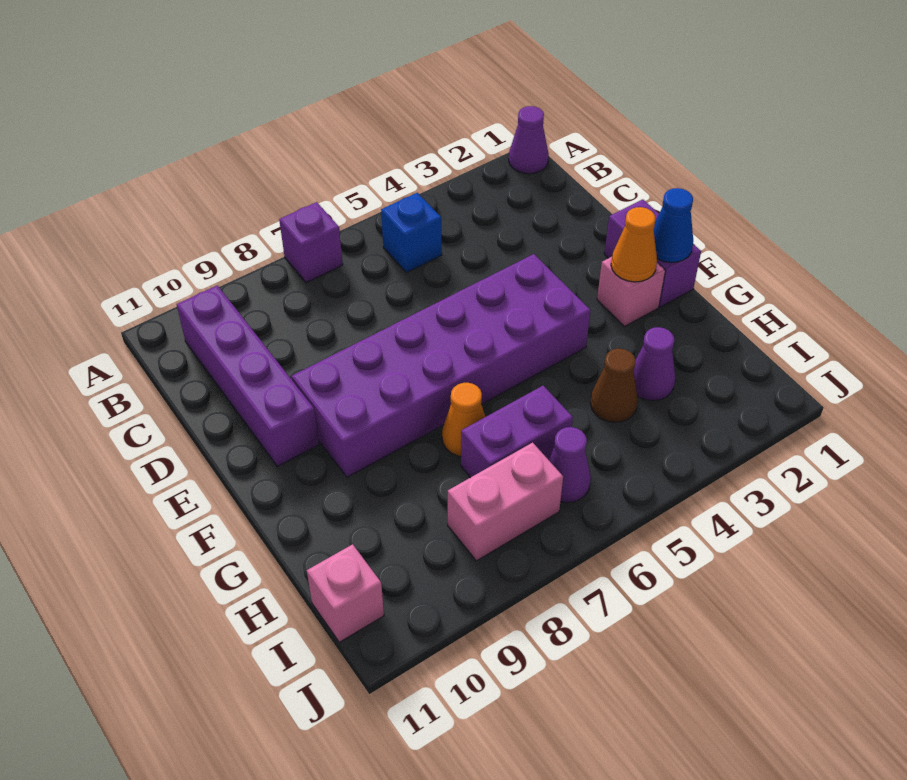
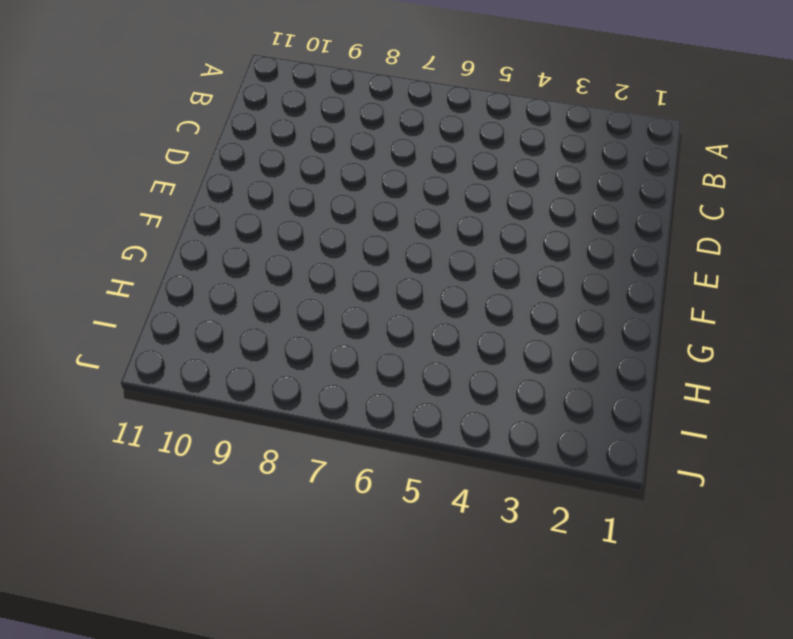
none -> purple 1x1 cone [509,106,549,174]
none -> purple 1x1 brick [279,202,343,283]
none -> blue 1x1 brick [381,193,442,273]

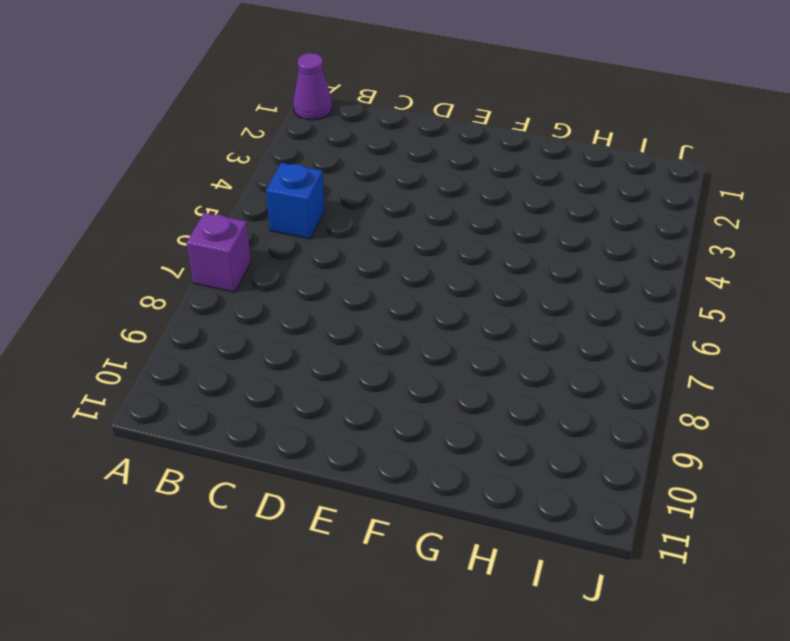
none -> purple 1x4 brick [177,285,319,466]
none -> purple 1x2 brick [604,199,701,307]
none -> purple 2x6 brick [292,254,591,477]

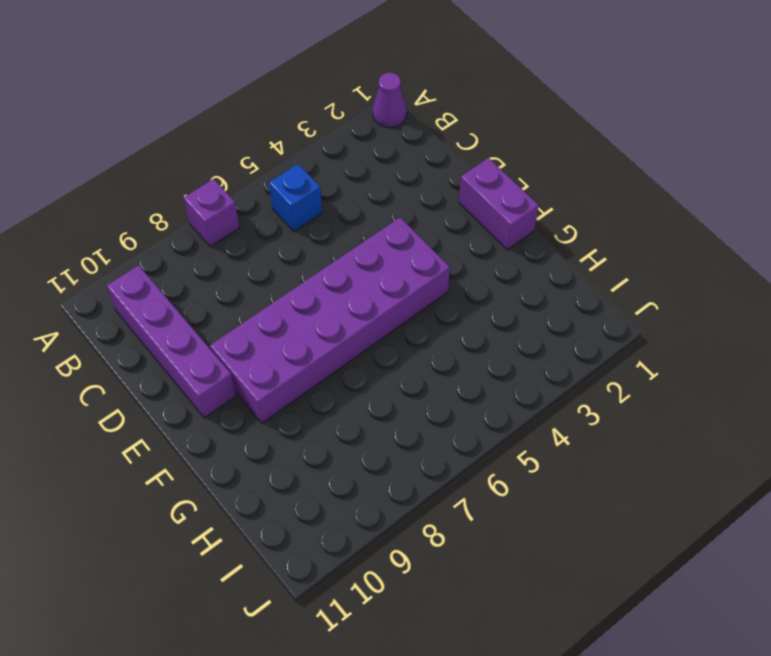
none -> pink 1x1 brick [597,257,665,326]
none -> orange 1x1 cone [442,383,485,456]
none -> purple 1x1 cone [634,327,675,401]

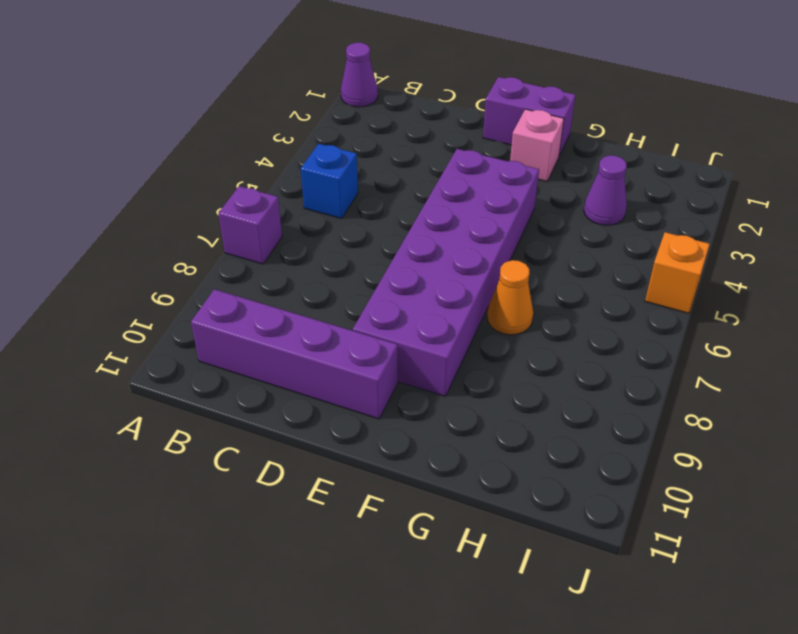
orange 1x1 brick [645,232,710,313] -> none
none -> brown 1x1 cone [590,349,638,422]
none -> purple 1x2 brick [461,386,573,478]
none -> purple 1x1 cone [548,427,591,503]

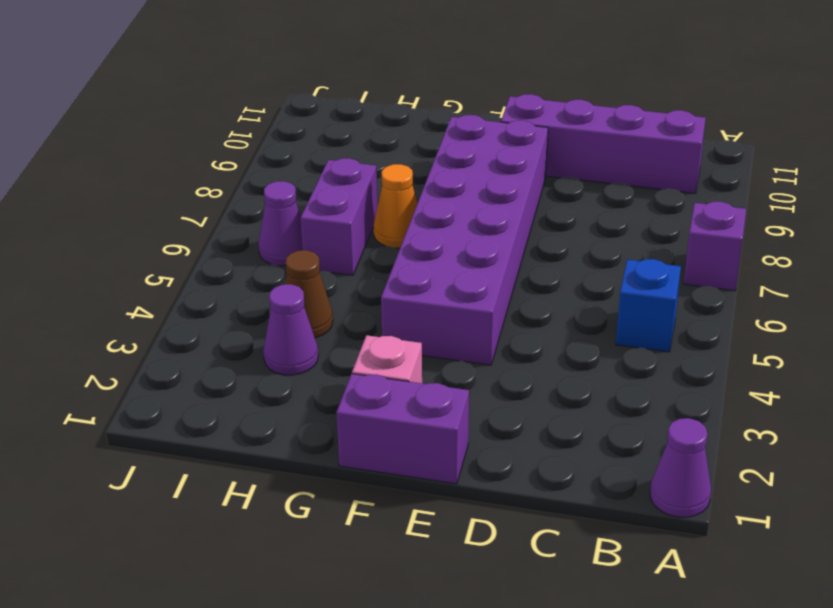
none -> pink 1x2 brick [448,442,563,561]
none -> pink 1x1 brick [307,544,384,642]
none -> blue 1x1 cone [654,188,693,263]

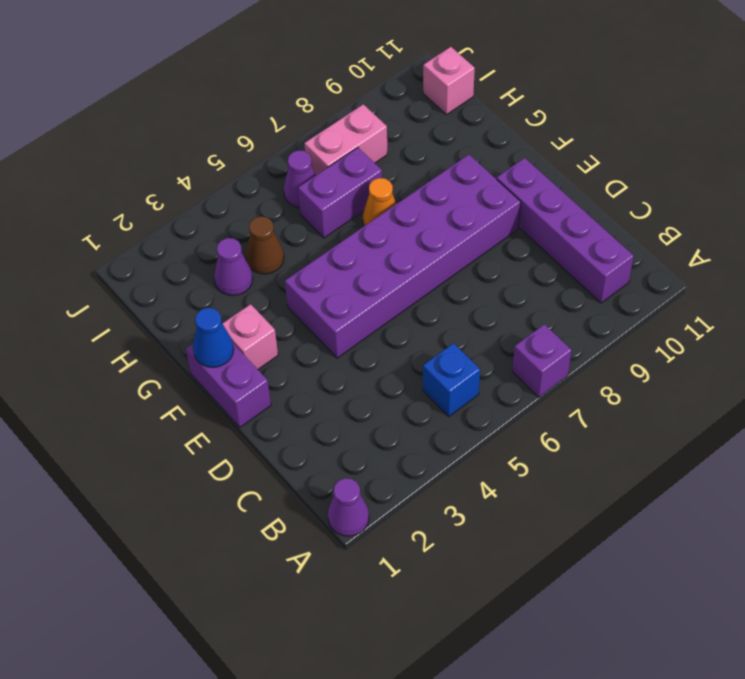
none -> orange 1x1 cone [611,207,657,282]

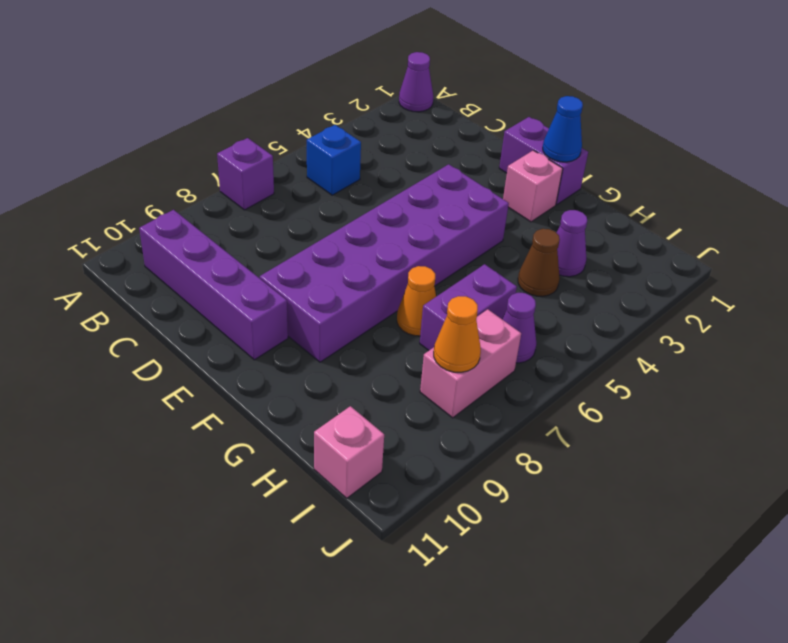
orange 1x1 cone [434,296,481,372] -> orange 1x1 cone moved to [611,207,657,282]

